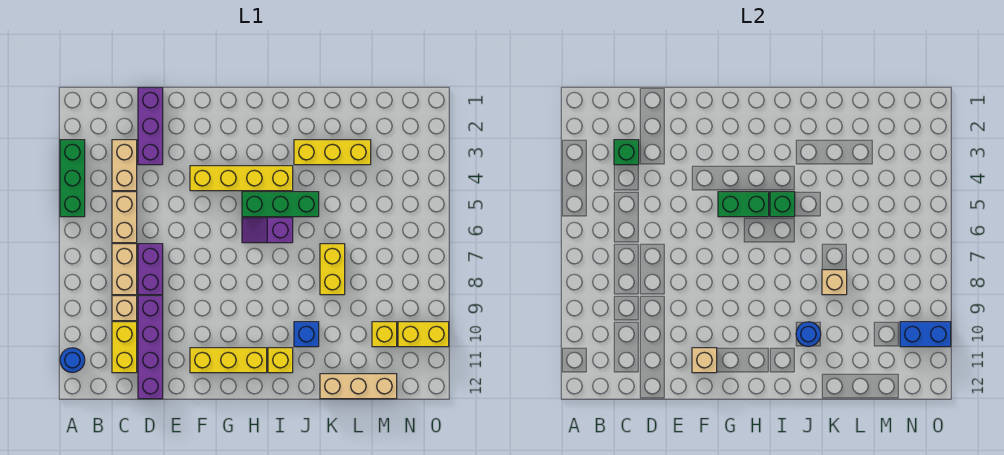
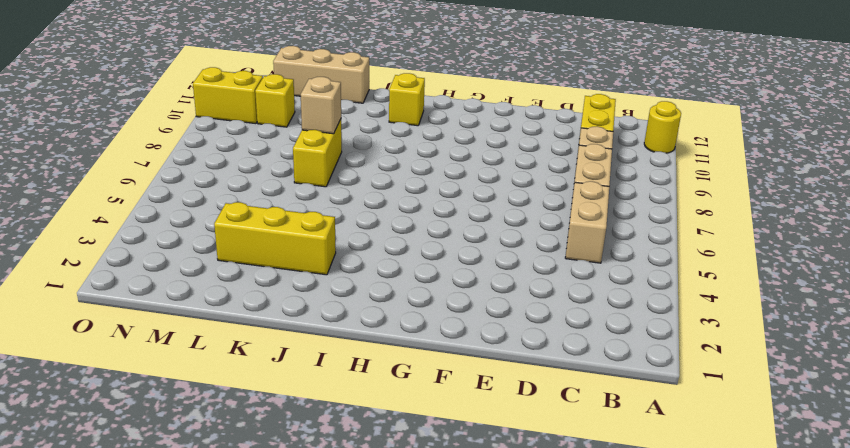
yellow 1x1 round brick [644,101,681,153] -> blue 1x1 round brick [60,348,85,373]
none -> green 1x3 brick [60,140,85,217]
none -> tan 1x2 brick [112,140,137,191]
none -> purple 1x3 brick [138,88,163,165]

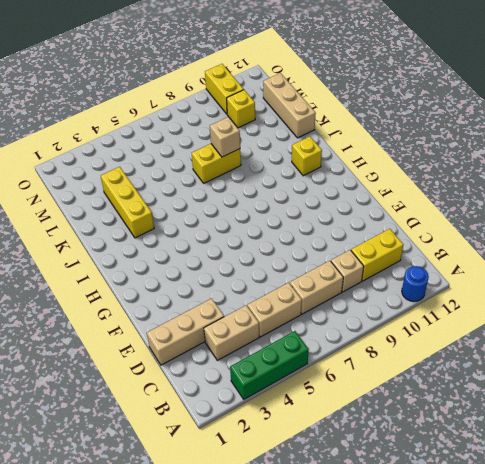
tan 1x3 brick [147,298,224,365] -> purple 1x3 brick [138,88,163,165]
none -> purple 1x2 brick [138,244,163,295]
none -> purple 1x4 brick [138,296,163,399]
none -> yellow 1x4 brick [190,166,293,191]

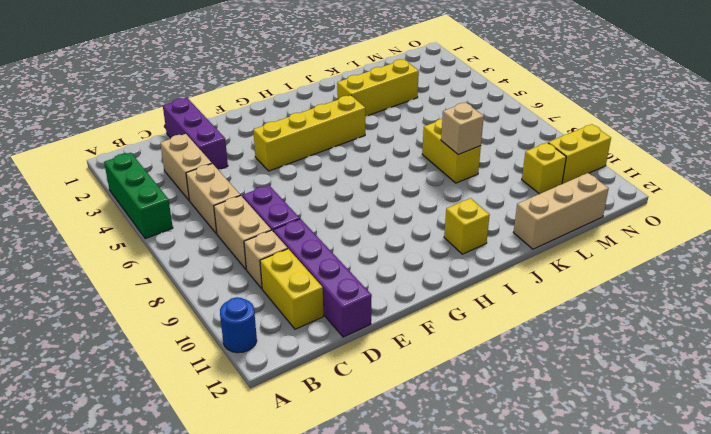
none -> yellow 1x3 brick [190,348,267,373]
none -> green 1x3 brick [242,192,319,217]
none -> purple 1x2 slope [242,218,293,243]

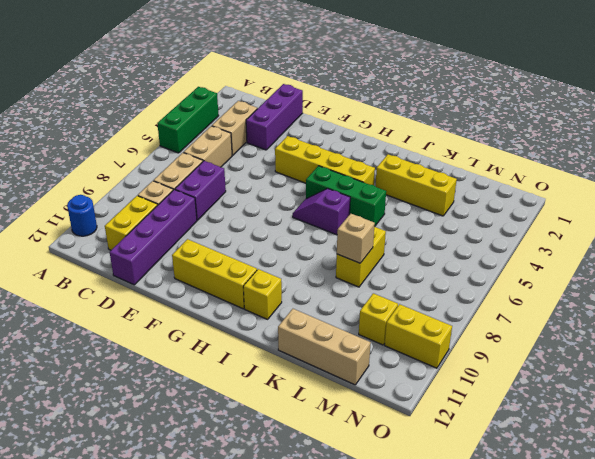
none -> blue 1x1 brick [294,322,319,347]
none -> green 1x1 brick [614,140,639,165]
none -> tan 1x1 brick [692,348,717,373]

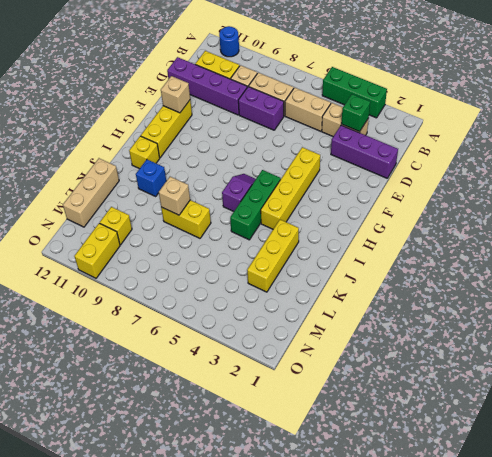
none -> green 1x2 brick [718,192,769,217]
none -> green 1x1 brick [770,192,795,217]
none -> blue 1x1 round brick [796,322,821,347]

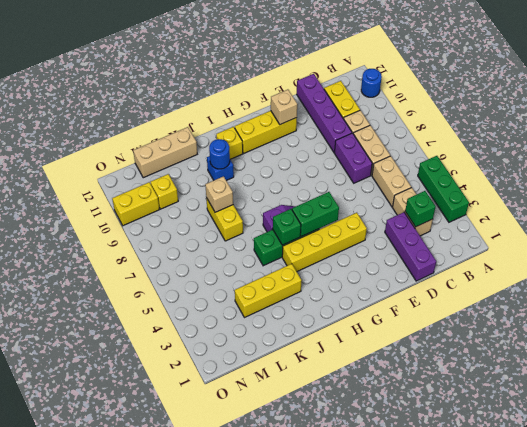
none -> blue 1x2 brick [900,322,951,347]

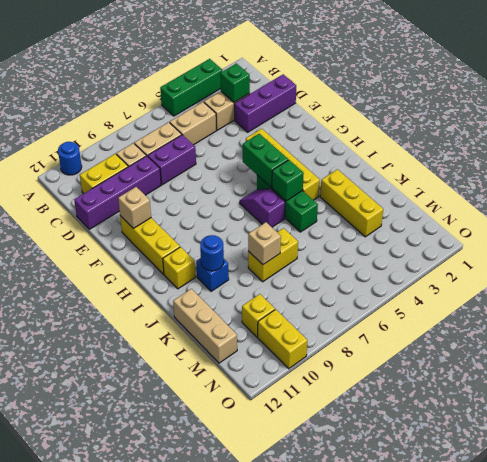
none -> blue 1x2 brick [900,322,951,347]

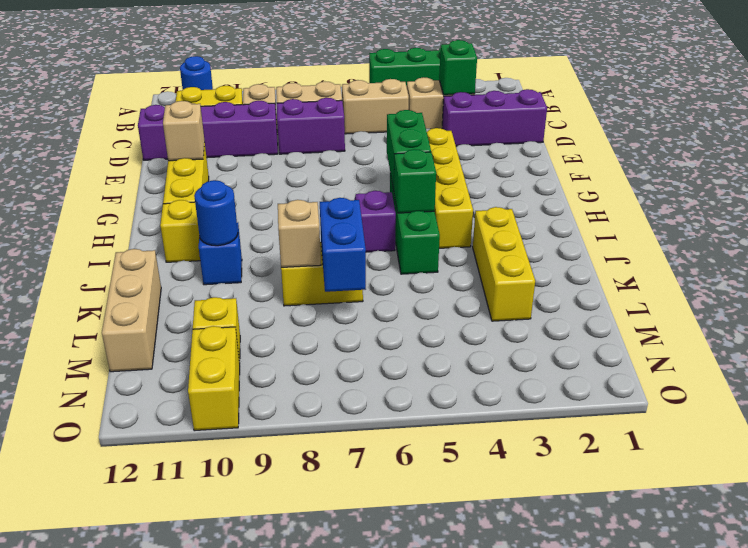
blue 1x2 brick [320,198,366,292] -> blue 1x2 brick moved to [900,322,951,347]

